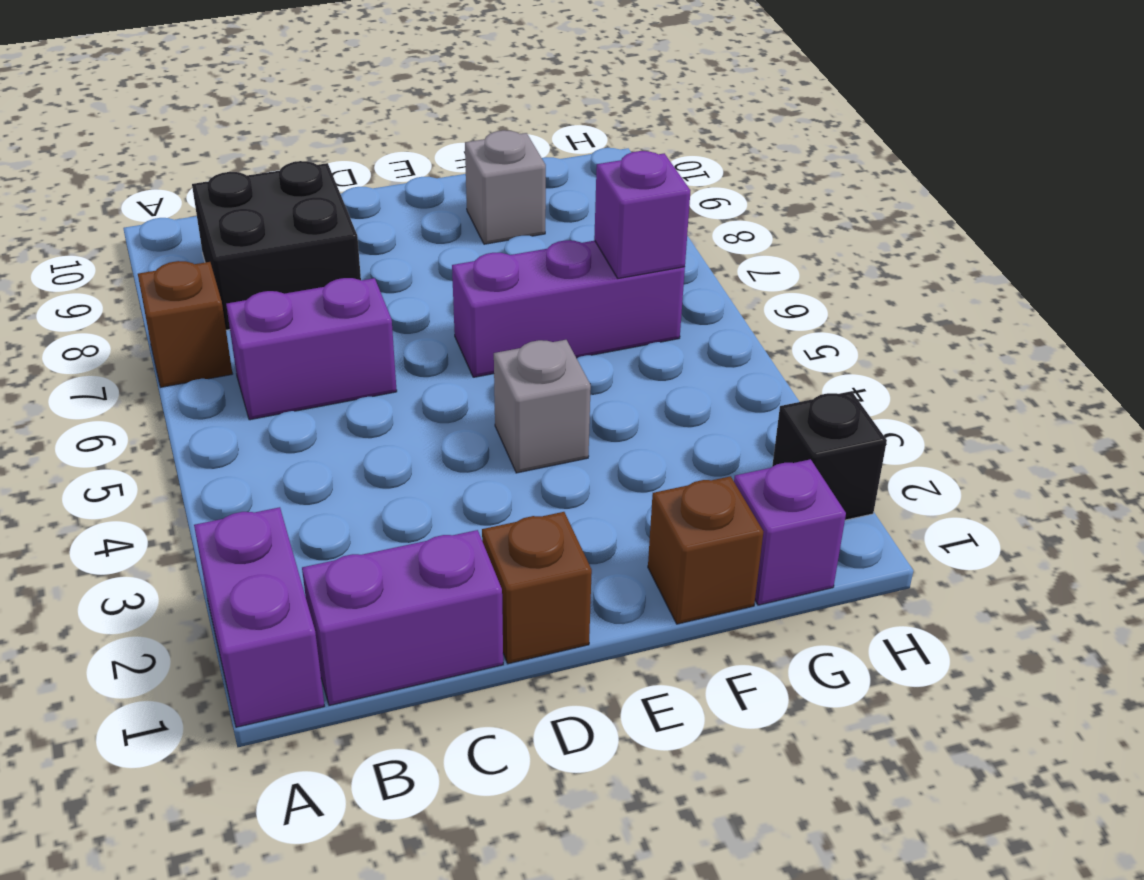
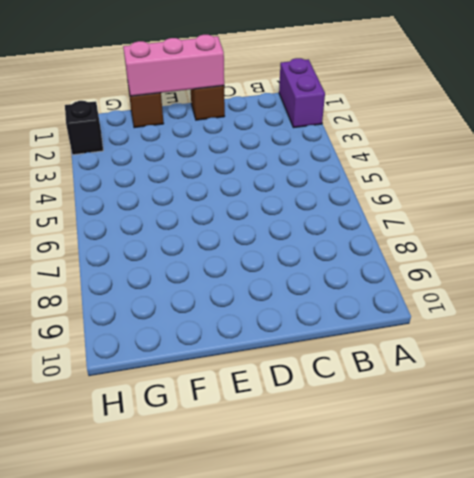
pink 1x3 brick [123,35,224,96] -> none
none -> brown 1x1 brick [138,261,232,387]
none -> purple 1x2 brick [302,530,503,706]
none -> purple 1x2 brick [226,278,397,420]

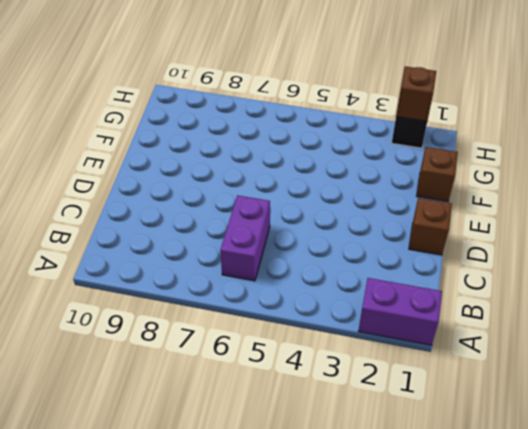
brown 1x1 brick [396,66,436,121] -> brown 1x1 brick moved to [138,261,232,387]
none -> purple 1x2 brick [302,530,503,706]
none -> black 2x2 brick [192,161,361,330]
none -> grey 1x1 brick [494,340,591,473]

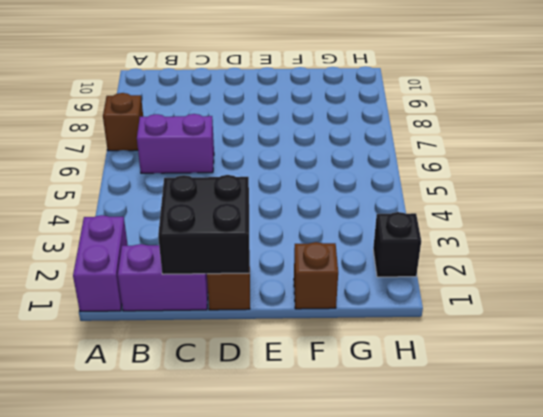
black 2x2 brick [158,175,249,274] -> black 2x2 brick moved to [192,161,361,330]
none -> grey 1x1 brick [494,340,591,473]
none -> purple 1x3 brick [452,240,685,377]
none -> grey 1x1 brick [465,130,546,244]

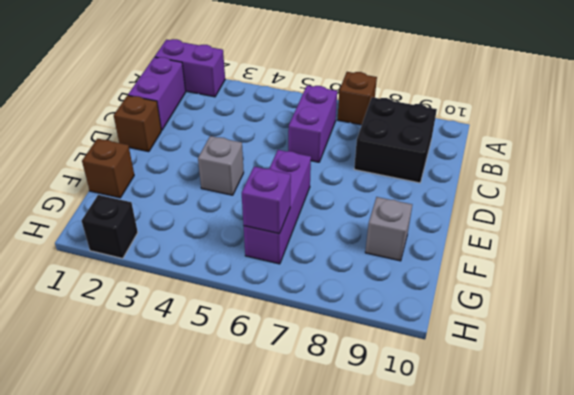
none -> purple 1x1 brick [734,459,846,605]

